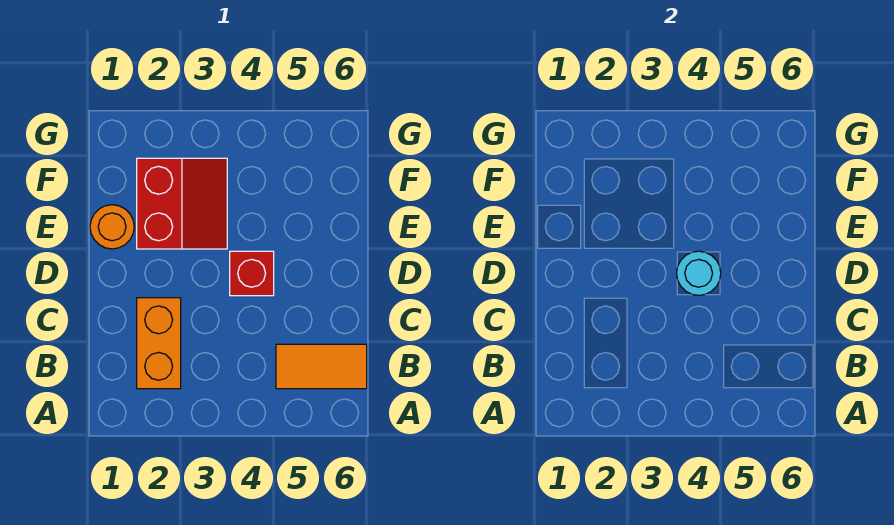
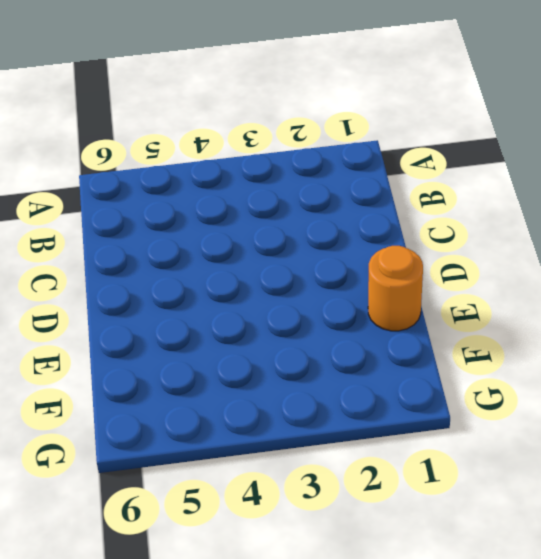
none -> orange 1x2 brick [137,298,181,389]
none -> orange 1x2 tile [276,344,367,389]

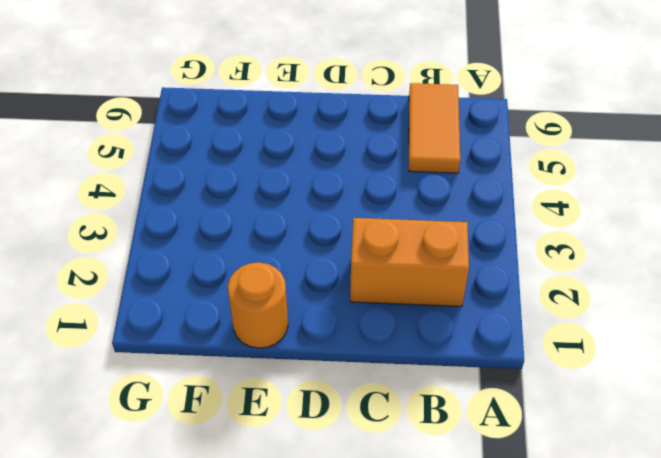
none -> red 1x1 brick [230,251,274,296]
none -> red 2x2 slope [137,158,227,249]

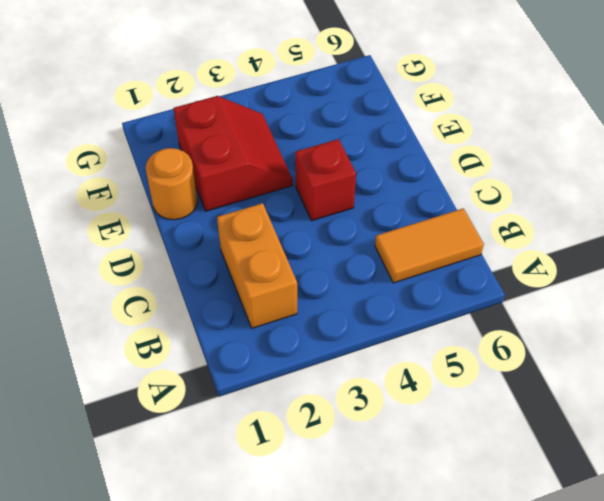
none -> cyan 1x1 round brick [677,251,721,295]

